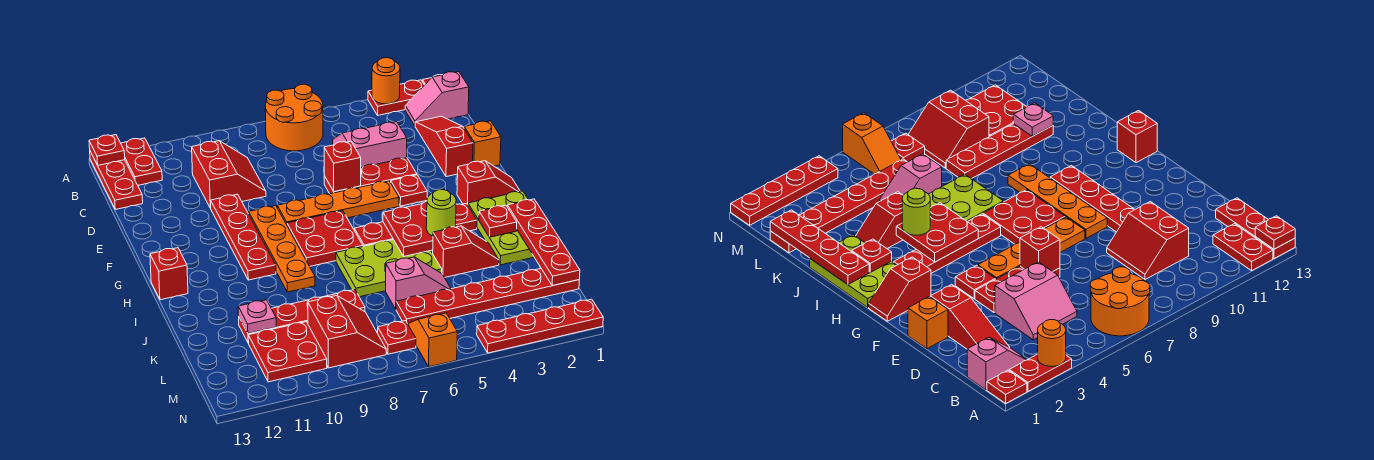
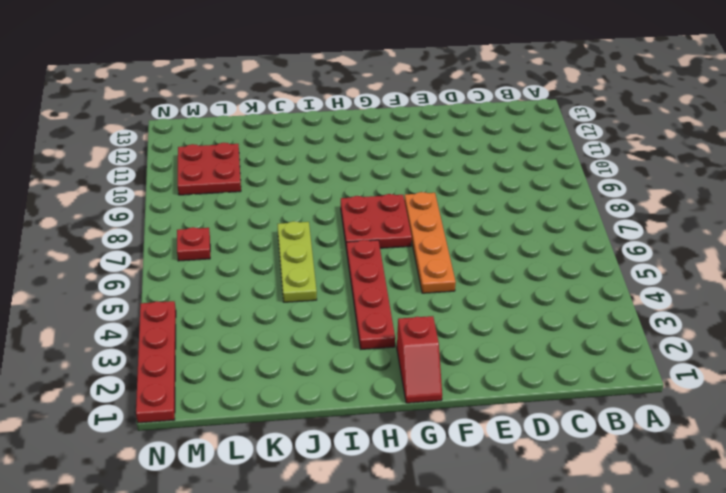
lime 1x3 plate [278,221,317,302] -> lime 2x3 plate [336,240,442,297]
none -> red 1x1 plate [987,370,1027,403]
none -> red 1x2 plate [368,80,424,115]
none -> orange 2x2 round brick [265,84,323,151]
none -> red 1x2 plate [121,138,162,185]

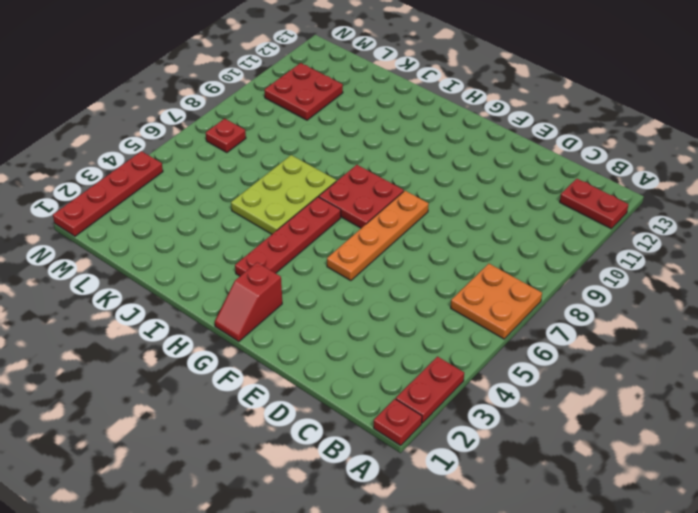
orange 2x2 plate [451,264,542,339] -> orange 2x2 round brick [265,84,323,151]
none -> red 1x3 plate [90,151,143,209]
none -> pink 1x2 slope [405,72,469,126]
none -> red 1x3 slope [415,116,473,177]
none -> pink 2x2 slope [333,122,407,168]

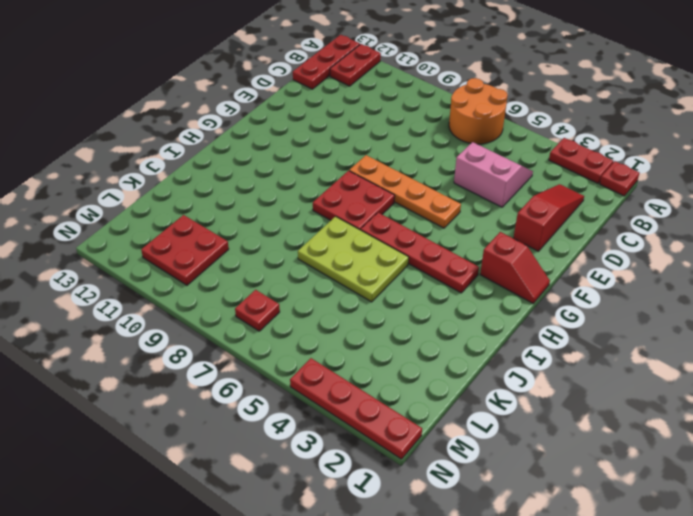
none -> pink 1x2 slope [405,72,469,126]
none -> red 2x2 slope [192,141,266,208]
none -> orange 1x1 brick [464,121,501,166]
none -> red 1x3 plate [324,158,417,194]

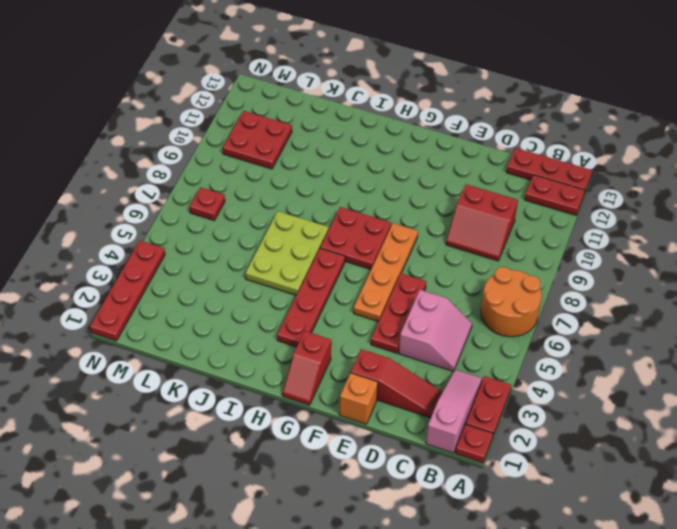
pink 1x3 slope [426,370,482,453] -> pink 1x2 slope [405,72,469,126]
none -> red 1x4 plate [211,194,276,280]
none -> red 1x1 plate [391,175,427,206]
none -> orange 1x4 plate [249,206,315,292]
none -> lime 2x3 plate [468,191,534,265]

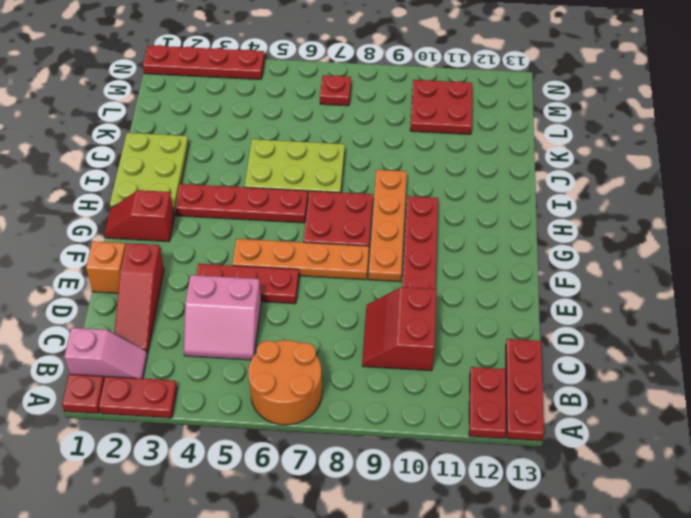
none -> red 1x1 plate [391,175,427,206]
none -> red 1x1 brick [150,248,188,300]
none -> red 1x2 slope [433,226,499,278]
none -> pink 1x2 slope [386,257,451,309]

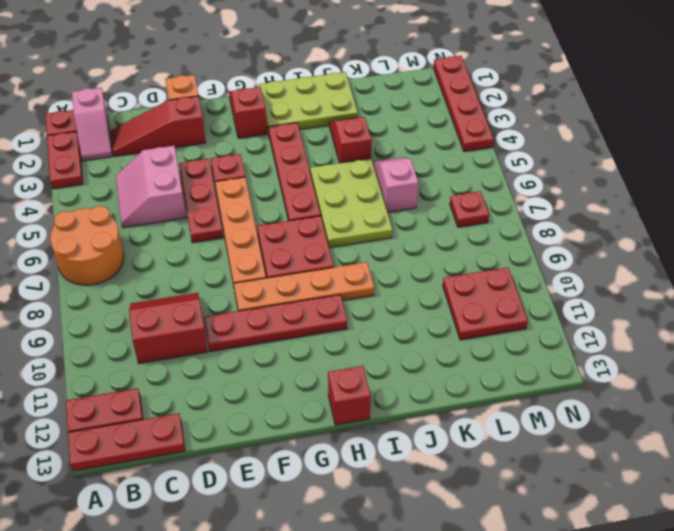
none -> red 1x4 plate [239,290,365,343]
none -> red 1x6 plate [396,269,579,324]
none -> red 2x2 slope [307,295,386,368]
none -> orange 1x2 slope [408,313,457,367]

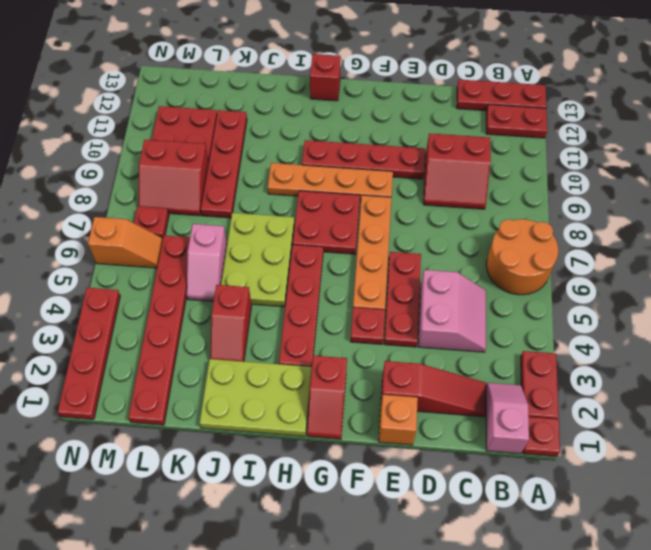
none -> orange 1x1 round brick [372,58,400,104]
none -> red 1x1 plate [89,135,125,165]
none -> red 1x1 brick [324,141,361,192]
none -> red 2x2 plate [383,201,433,256]

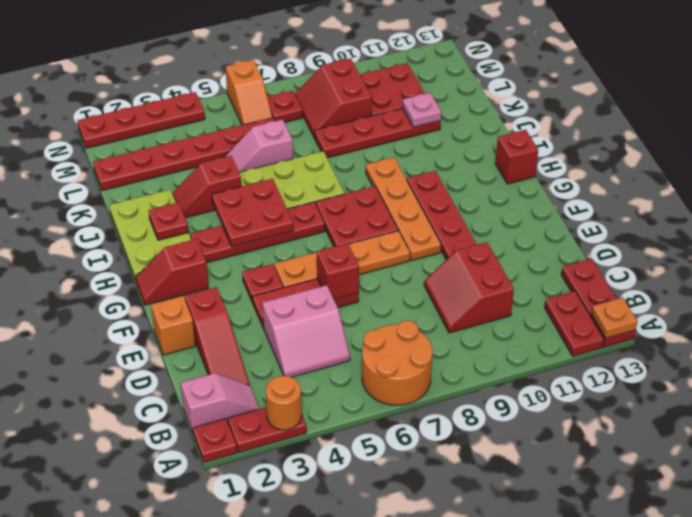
orange 1x1 plate [592,297,637,338] -> red 1x1 plate [89,135,125,165]
none -> red 1x4 plate [507,199,580,286]
none -> lime 1x1 round brick [426,190,456,236]

